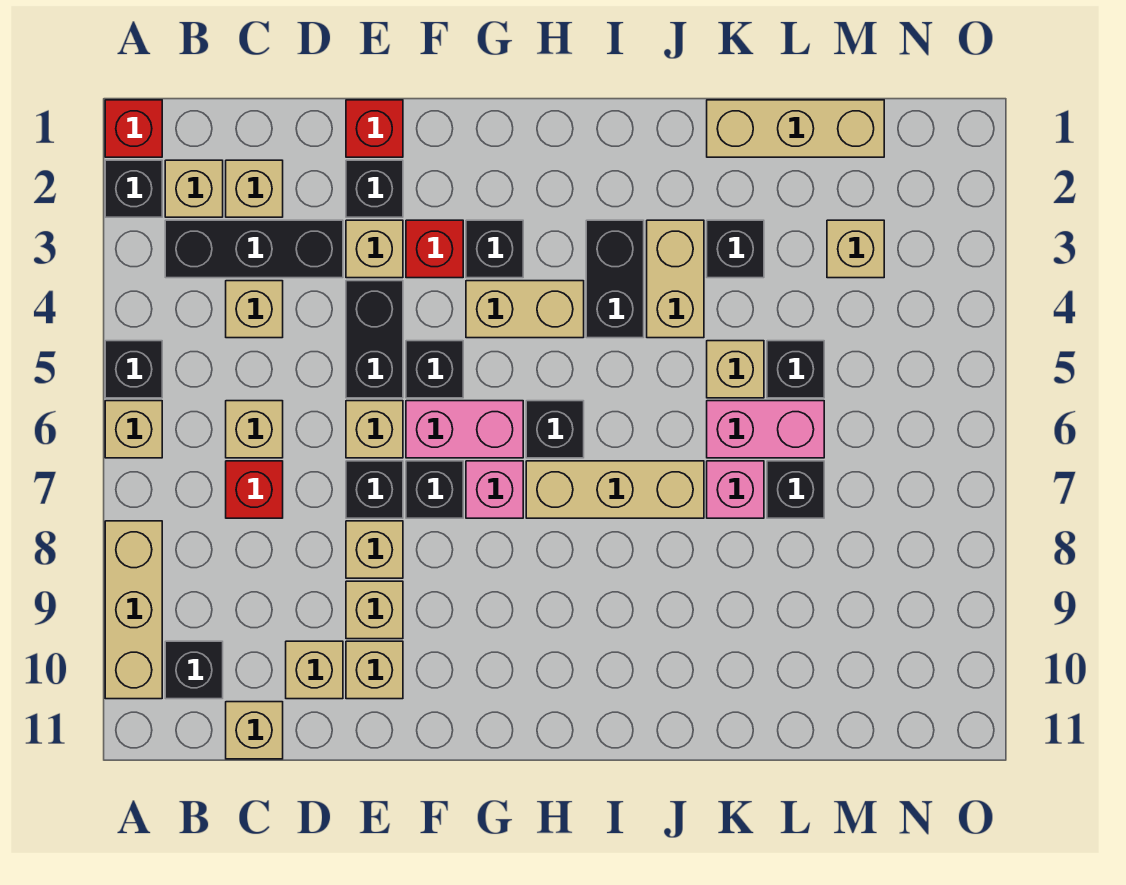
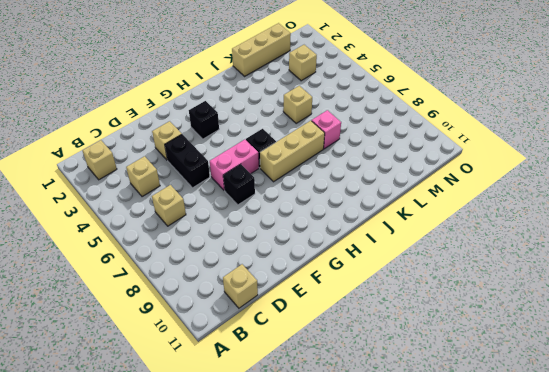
none -> red 1x1 brick [105,100,162,157]
none -> black 1x1 brick [105,160,162,217]
none -> black 1x1 brick [105,341,162,398]
none -> tan 1x1 brick [105,401,162,458]

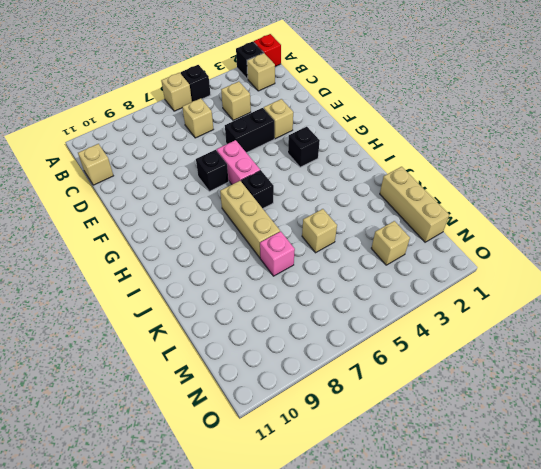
none -> tan 1x3 brick [105,521,162,699]
none -> black 1x3 brick [165,220,343,278]
none -> black 1x1 brick [165,641,223,699]
none -> tan 1x1 brick [226,160,283,217]

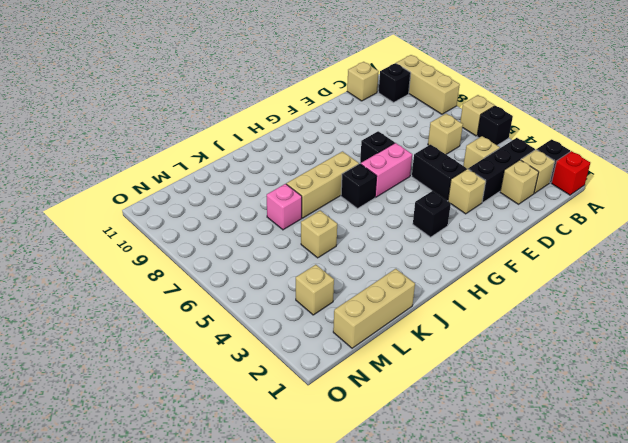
none -> red 1x1 brick [226,461,283,518]
none -> tan 1x1 brick [286,641,343,699]
none -> red 1x1 brick [346,100,403,157]
none -> black 1x1 brick [346,160,403,217]

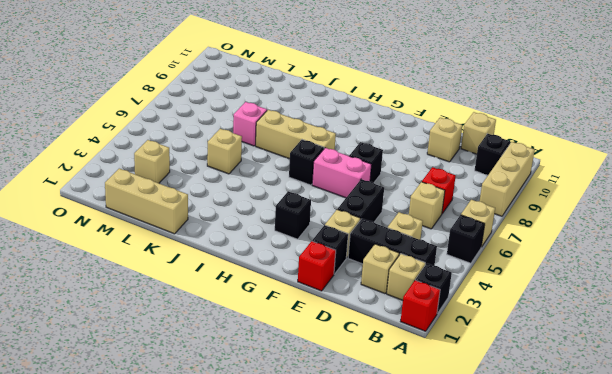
none -> tan 1x1 brick [346,401,403,458]
none -> black 1x1 brick [346,461,403,518]
none -> tan 1x1 brick [346,521,403,578]
none -> tan 1x1 brick [346,581,403,639]

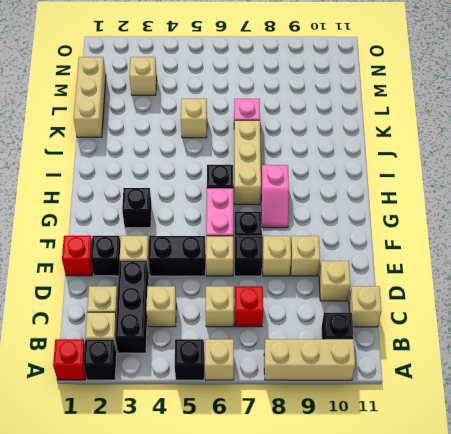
pink 1x2 slope [261,165,289,228] -> none
none -> tan 1x1 brick [346,641,403,699]
none -> red 1x1 brick [406,220,463,278]
none -> black 1x1 brick [406,341,463,398]
none -> tan 1x2 brick [466,281,584,338]

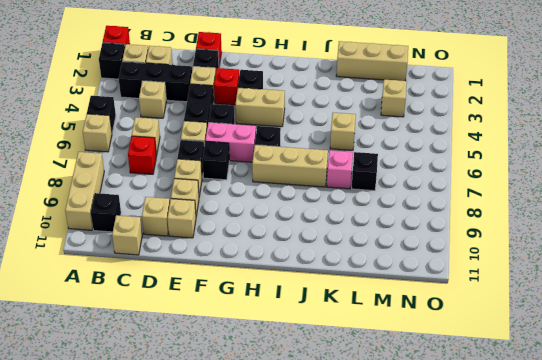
none -> pink 1x1 brick [466,461,523,518]
none -> black 1x2 brick [586,220,644,338]
none -> tan 1x2 brick [647,220,704,338]
none -> black 1x1 brick [707,220,764,278]

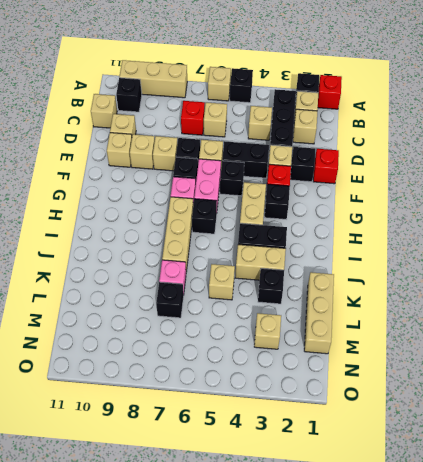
none -> pink 1x2 brick [707,401,824,458]
none -> black 1x1 brick [767,341,824,398]

